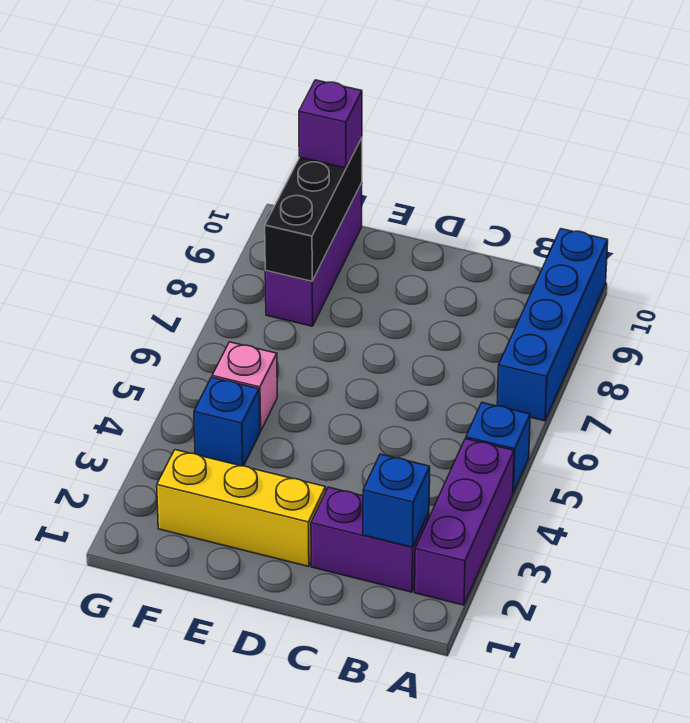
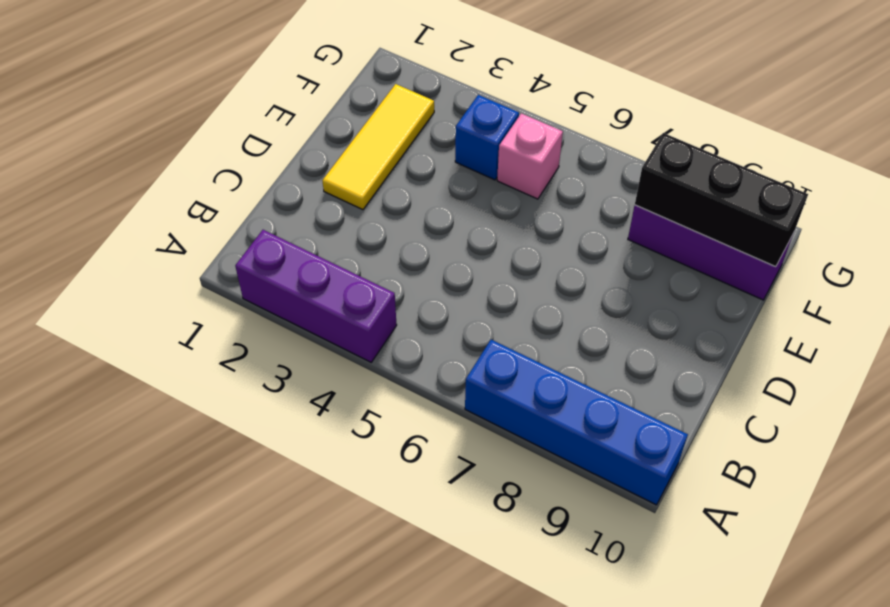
yellow 1x3 tile [322,84,434,210] -> yellow 1x3 brick [157,450,326,566]
none -> blue 1x1 brick [466,403,530,493]
none -> purple 1x2 brick [311,487,429,592]

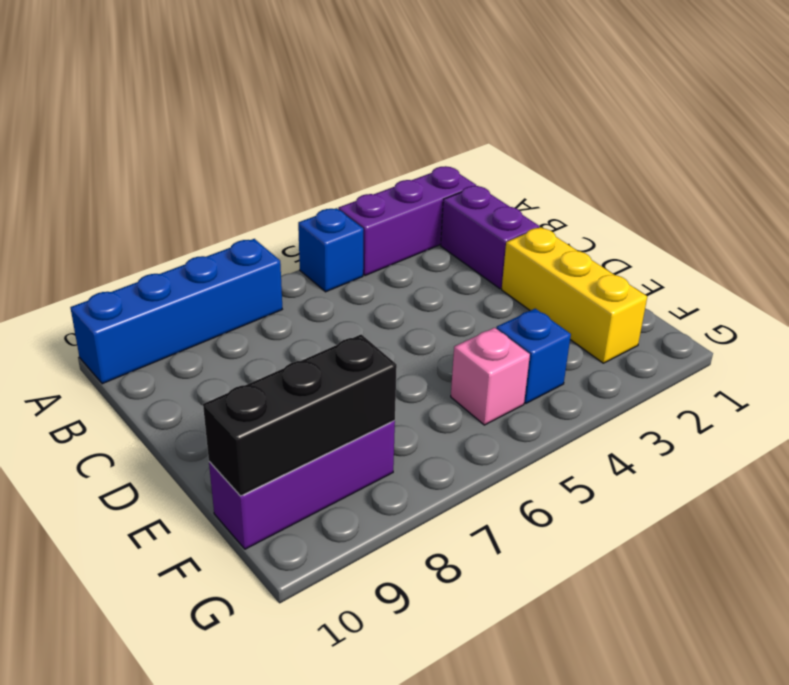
none -> blue 1x1 brick [363,454,430,547]
none -> purple 1x1 brick [299,80,362,168]

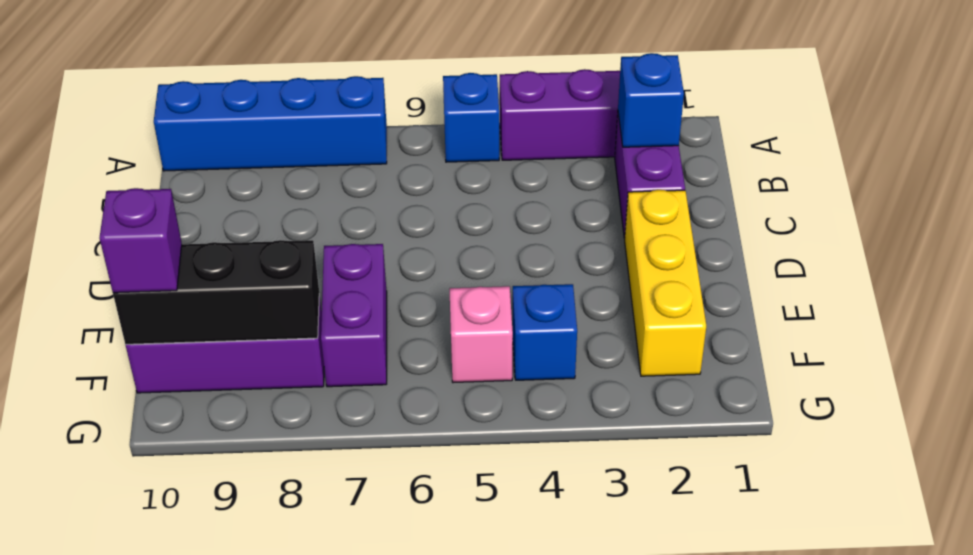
purple 1x2 brick [321,244,387,387] -> none

